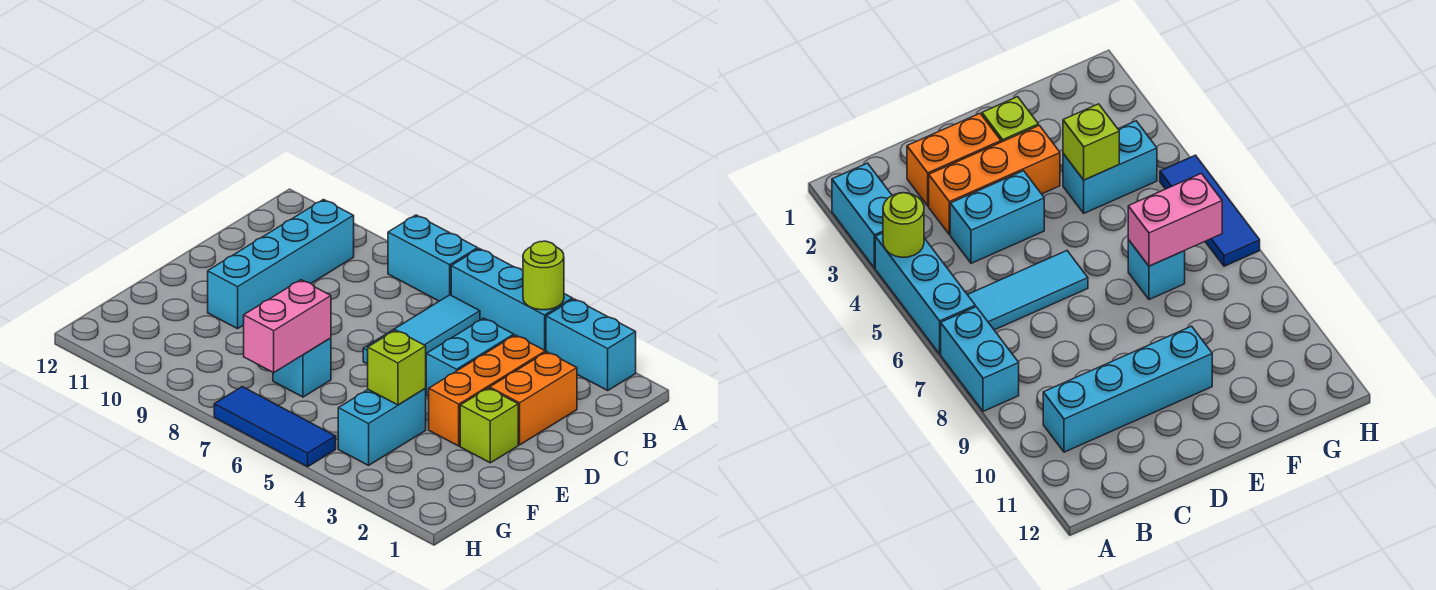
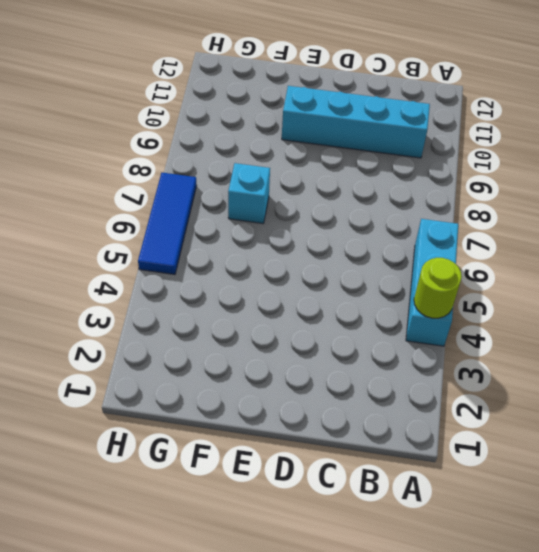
none -> cyan 1x2 brick [546,299,636,390]
none -> cyan 1x2 brick [388,215,478,301]
none -> cyan 1x3 tile [363,295,480,364]

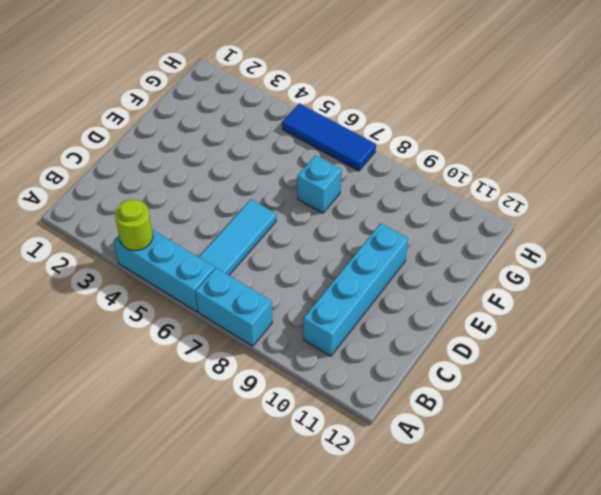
none -> cyan 1x2 brick [546,299,636,390]
none -> orange 1x2 brick [490,352,577,445]
none -> orange 1x3 brick [429,335,545,446]

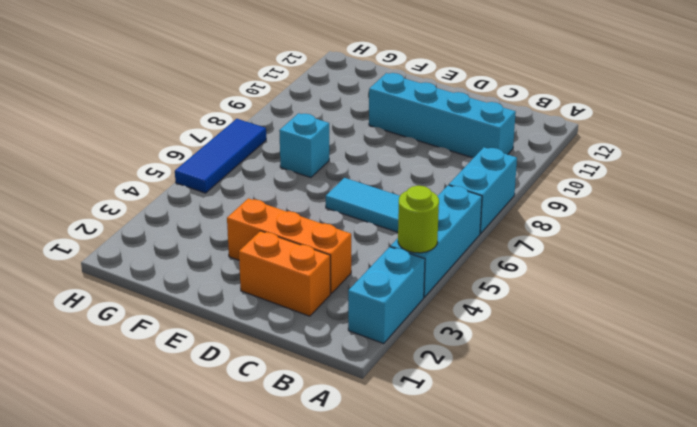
none -> cyan 1x2 brick [426,318,514,397]
none -> lime 1x1 brick [460,388,518,463]
none -> cyan 1x2 brick [338,389,426,465]

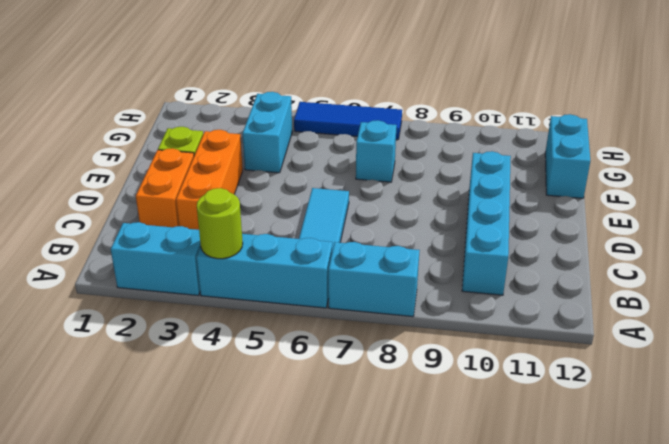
cyan 1x2 brick [545,114,590,198] -> cyan 1x2 brick moved to [426,318,514,397]
none -> lime 1x1 brick [368,330,426,405]
none -> pink 1x2 brick [244,280,331,373]

